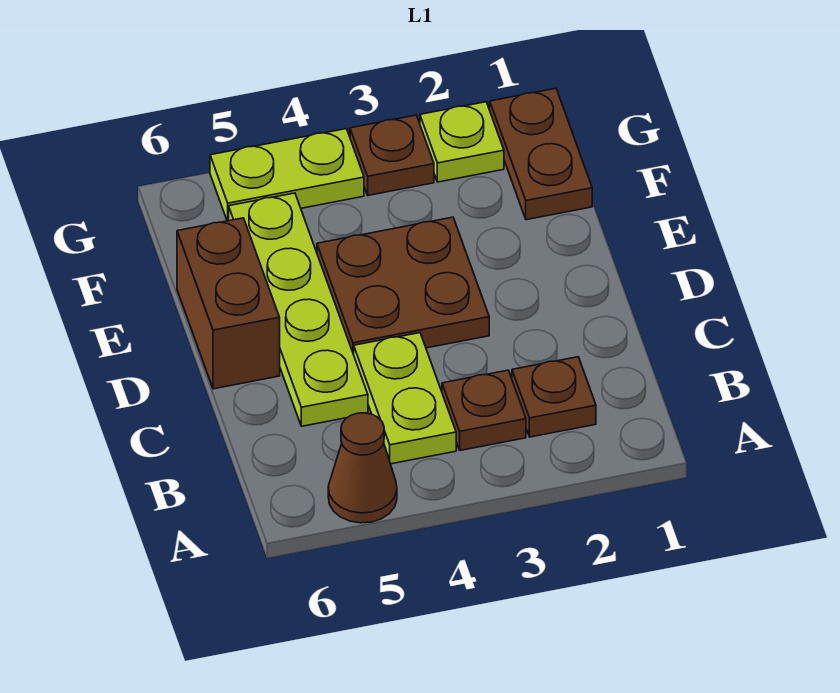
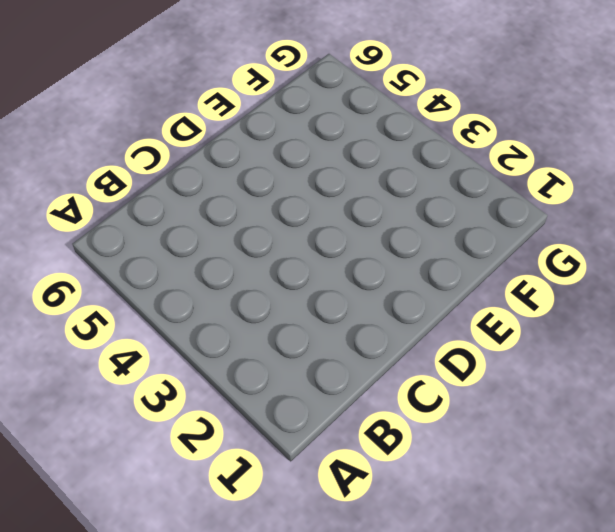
none -> brown 1x1 cone [328,413,397,523]
none -> brown 1x1 plate [512,357,596,437]

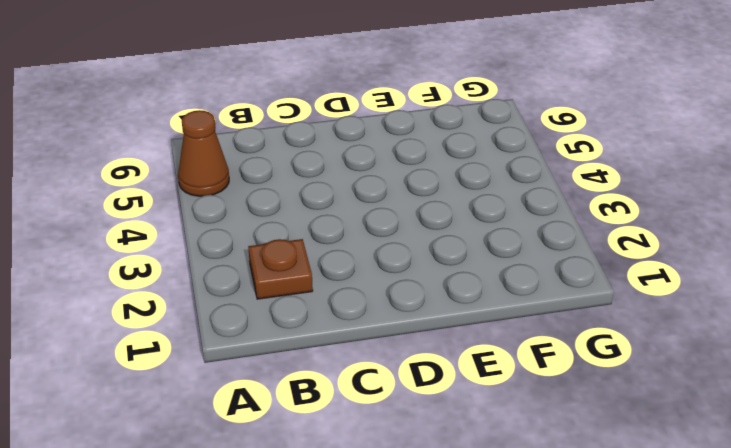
none -> brown 1x1 plate [442,370,526,450]
none -> lime 1x2 plate [354,333,456,464]

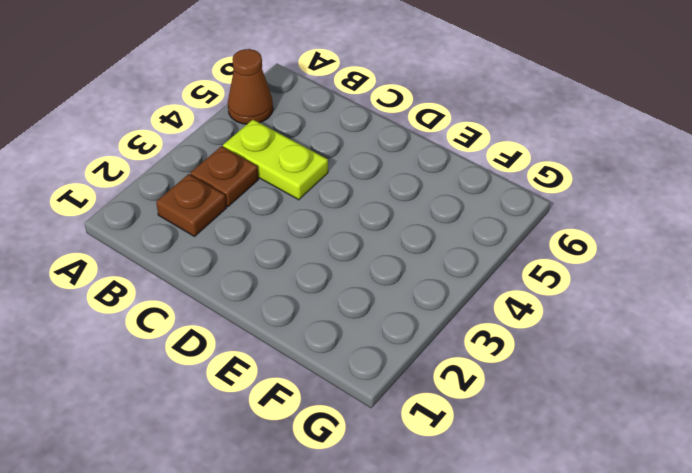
none -> lime 1x4 plate [229,193,368,426]
none -> brown 2x2 plate [317,217,489,354]

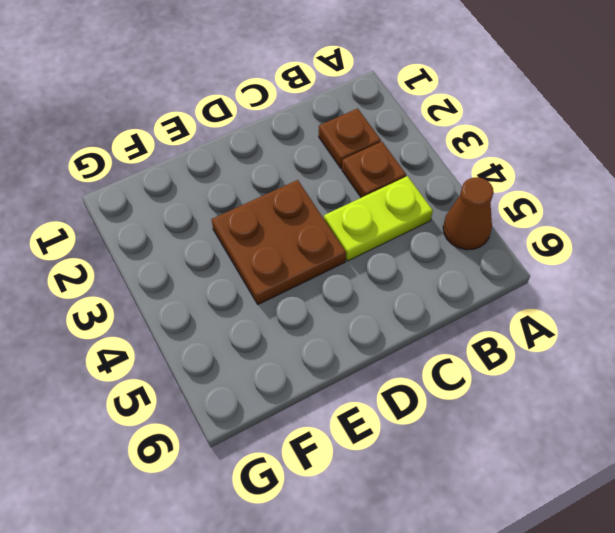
none -> lime 1x4 plate [229,193,368,426]
none -> brown 1x2 brick [177,218,280,389]

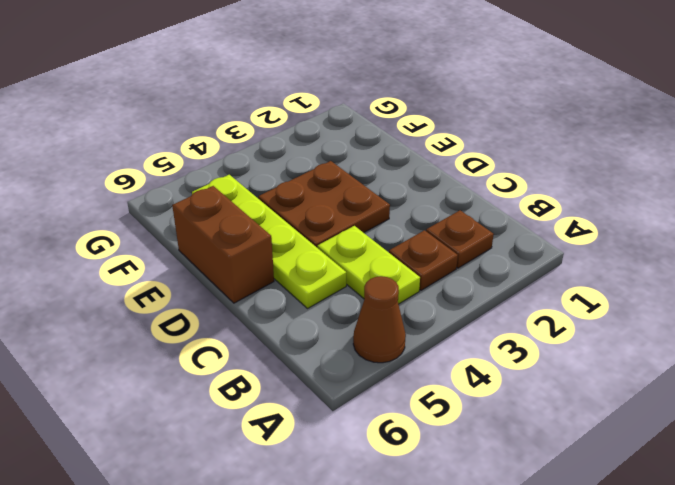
none -> brown 1x2 plate [490,88,592,220]
none -> lime 1x1 plate [420,102,504,182]

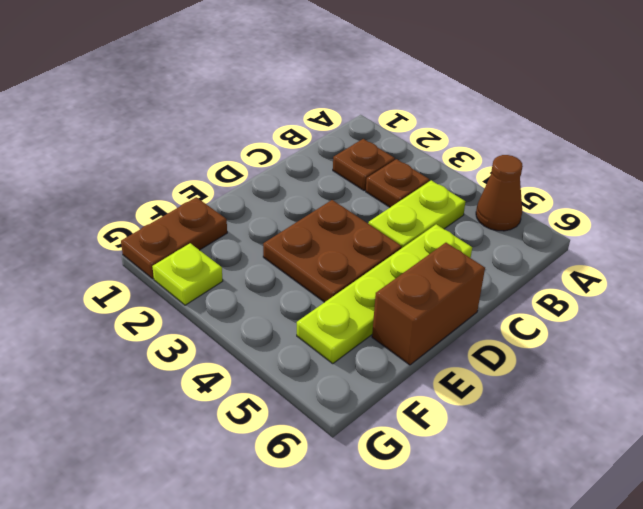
none -> brown 1x1 plate [350,115,434,195]
none -> lime 1x2 plate [210,129,364,221]

